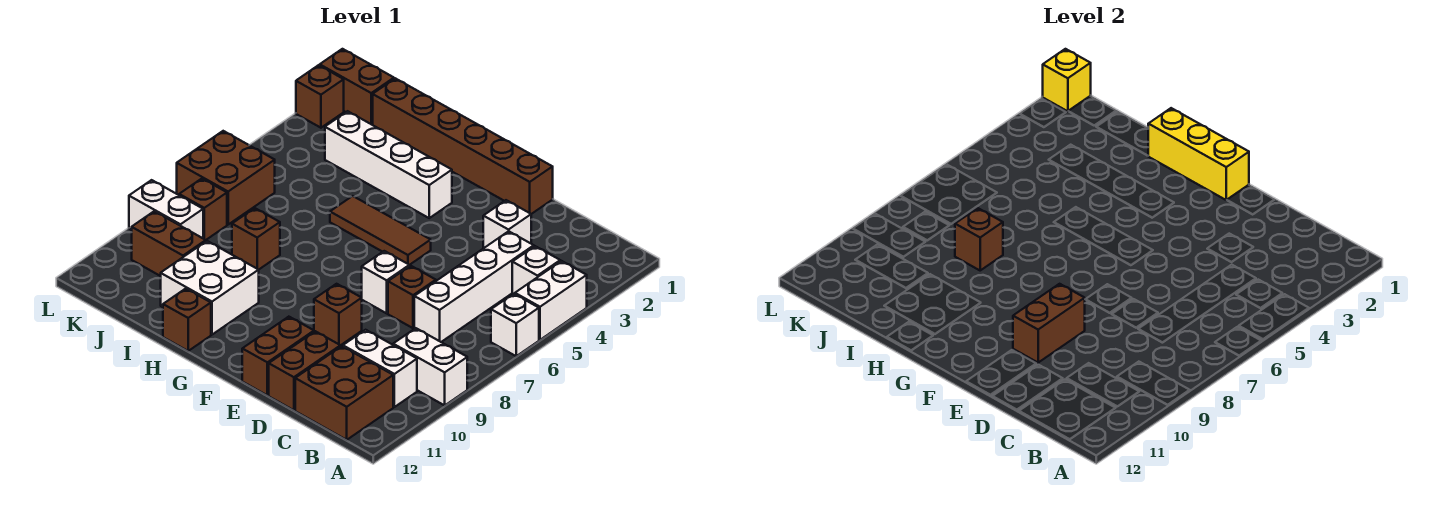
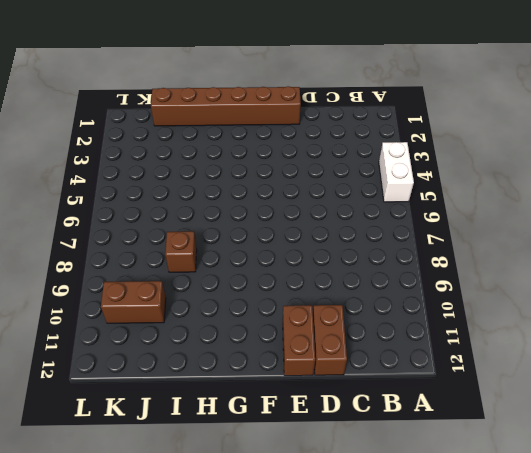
none -> white 1x1 brick [491,294,539,356]
none -> white 1x2 brick [393,328,467,405]
none -> white 1x1 brick [512,246,560,294]

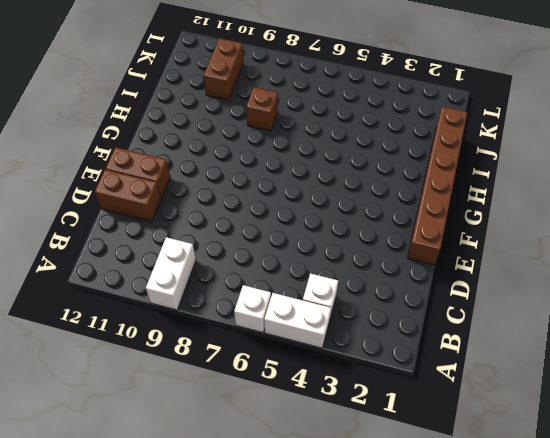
none -> white 1x2 brick [343,330,417,407]
none -> brown 2x2 brick [295,346,393,440]
none -> white 1x4 brick [414,231,534,342]

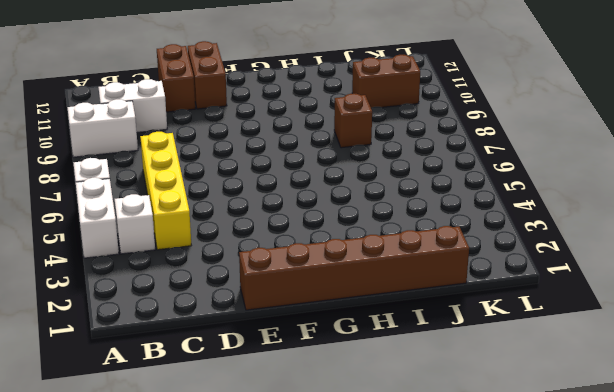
yellow 1x4 brick [140,132,191,250] -> white 1x4 brick [414,231,534,342]
none -> brown 2x2 brick [295,346,393,440]
none -> white 1x1 brick [483,200,531,248]
none -> brown 1x1 brick [388,266,436,328]

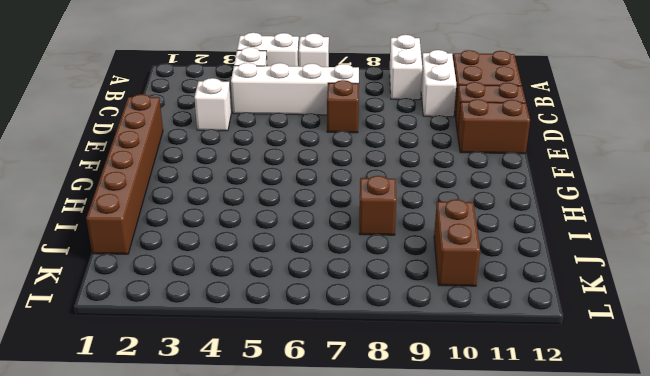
none -> white 1x1 brick [362,251,409,313]
none -> brown 1x1 brick [314,284,362,345]
none -> brown 1x3 tile [330,196,431,265]

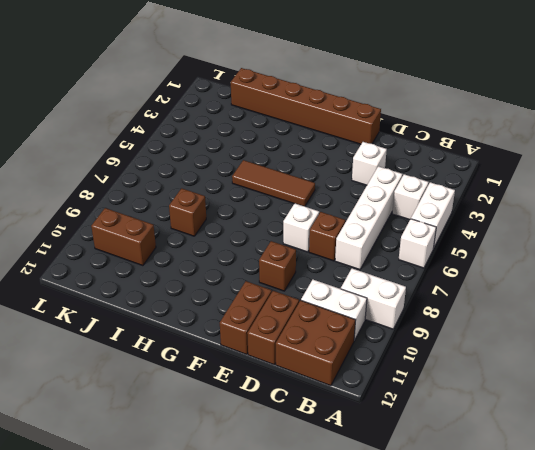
none -> white 1x4 brick [325,111,452,218]
none -> white 2x2 brick [161,241,259,335]
none -> brown 1x1 brick [163,289,211,351]

